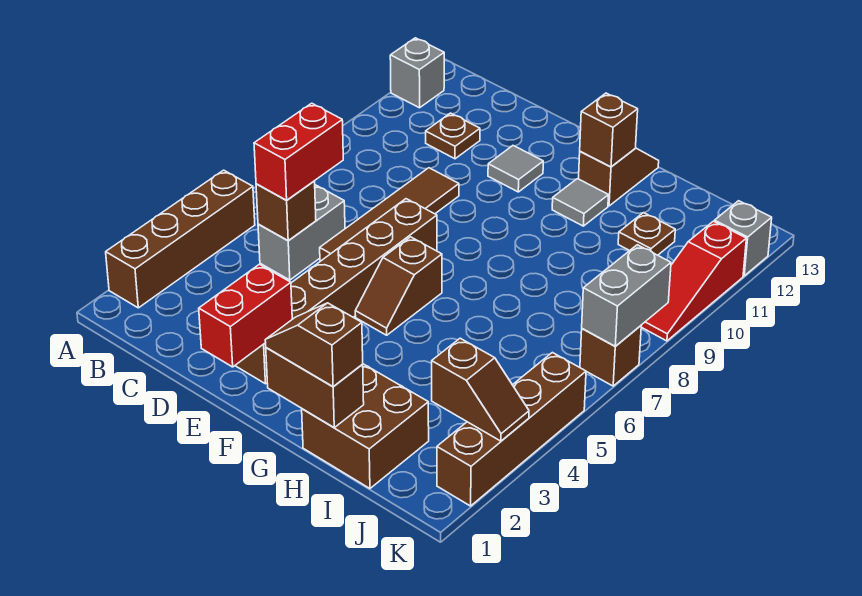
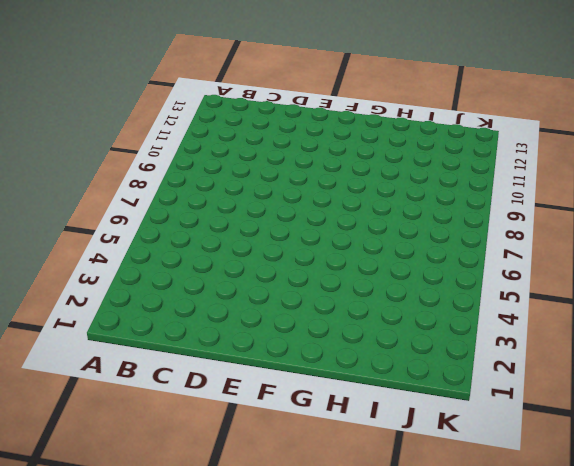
none -> brown 1x4 brick [106,170,255,308]
none -> grey 1x1 brick [390,38,444,108]
none -> grey 1x2 brick [258,185,345,280]

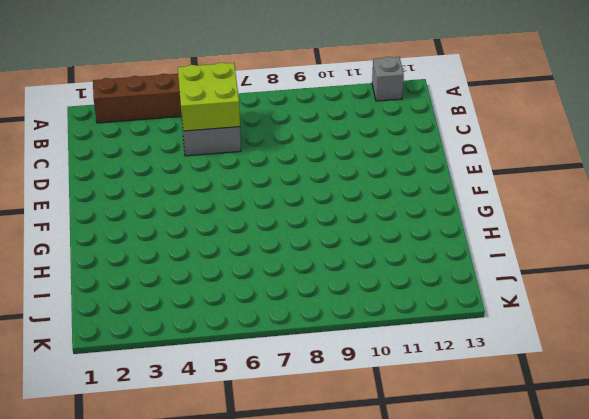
lime 2x2 brick [178,63,240,131] -> brown 1x1 brick [256,181,316,241]
none -> brown 1x1 plate [426,113,480,159]
none -> brown 1x4 tile [320,168,459,261]
none -> brown 1x6 brick [235,199,437,384]

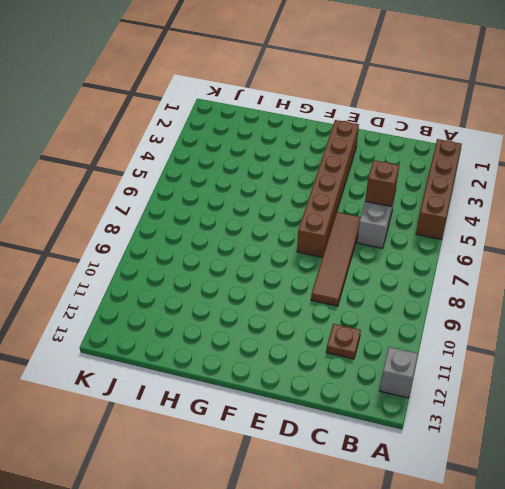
none -> grey 1x1 tile [488,146,543,192]
none -> brown 1x2 slope [355,237,442,335]
none -> grey 1x1 tile [552,179,609,226]

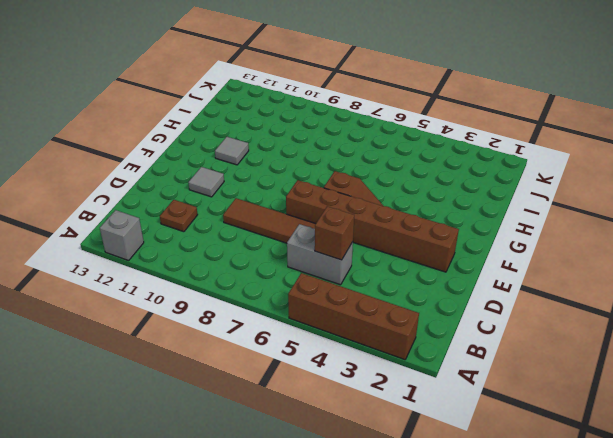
none -> brown 1x2 slope [579,148,659,206]
none -> brown 2x2 brick [302,364,429,488]
none -> brown 1x1 plate [618,213,675,255]

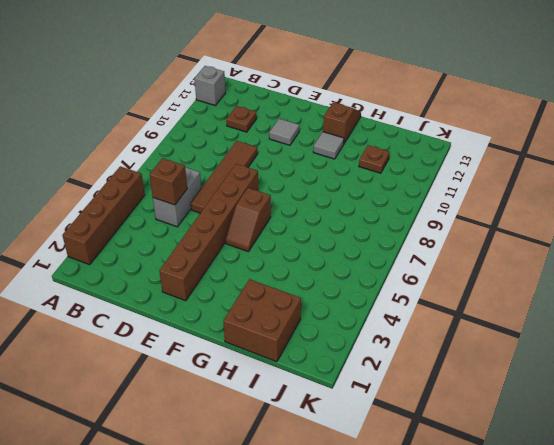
none -> brown 1x4 brick [437,353,586,506]
none -> brown 1x1 brick [580,326,641,386]
none -> red 1x3 slope [641,221,746,341]

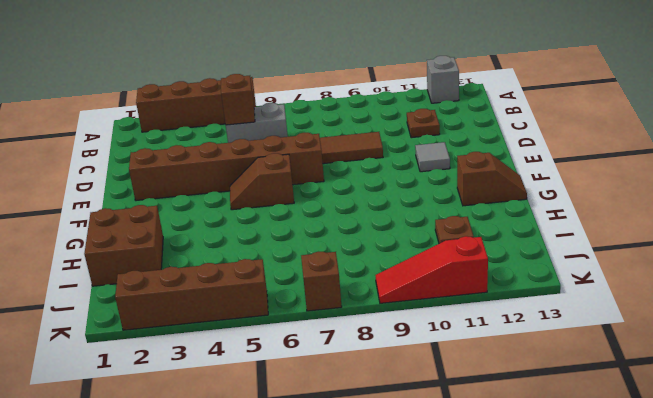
none -> grey 1x1 tile [552,179,609,226]
none -> grey 1x1 brick [714,201,772,276]
none -> red 1x2 brick [199,264,292,367]

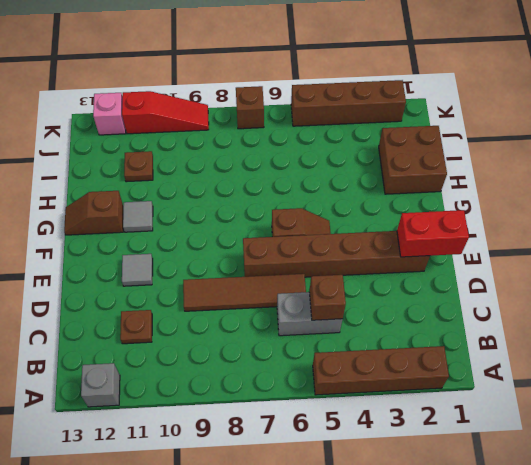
pink 1x1 brick [93,93,126,135] -> grey 1x1 brick [714,201,772,276]
none -> brown 1x2 brick [266,348,364,427]
none -> brown 1x1 brick [580,93,638,167]
none -> brown 1x2 slope [432,338,529,441]

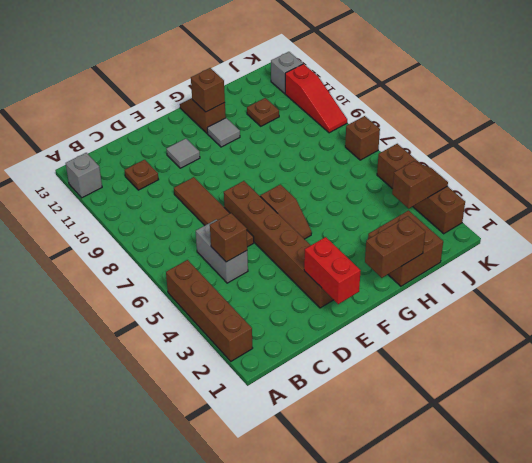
none -> grey 1x2 brick [582,245,671,346]
none -> red 1x2 brick [254,103,343,200]
none -> brown 1x2 slope [265,303,363,387]

